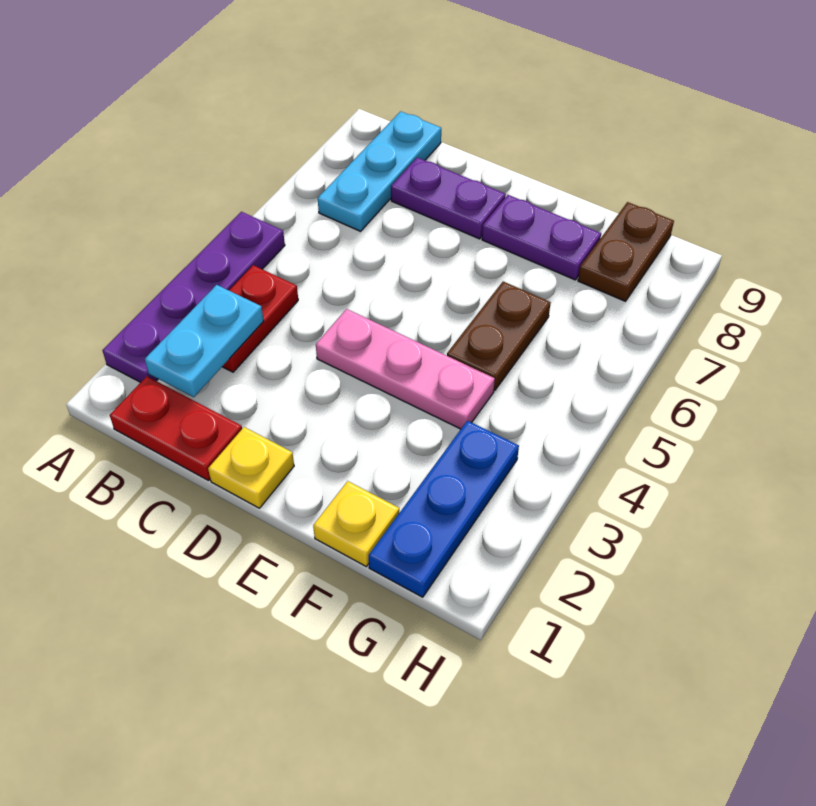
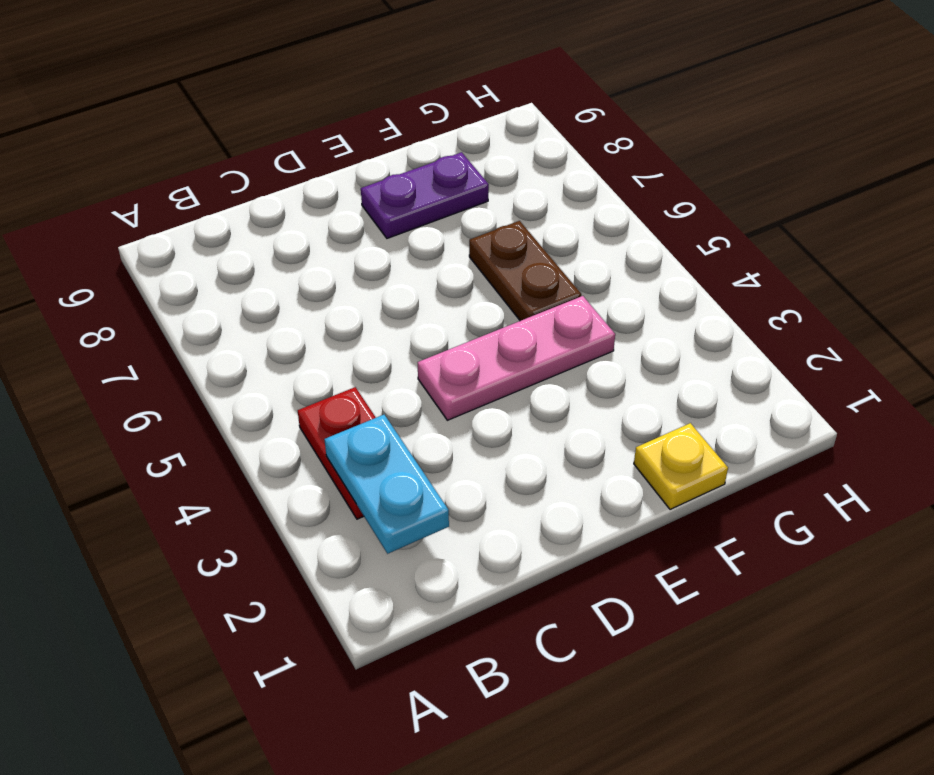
none -> purple 1x4 plate [103,212,285,382]
none -> red 1x2 plate [110,376,242,481]
none -> cyan 1x3 plate [318,111,441,231]

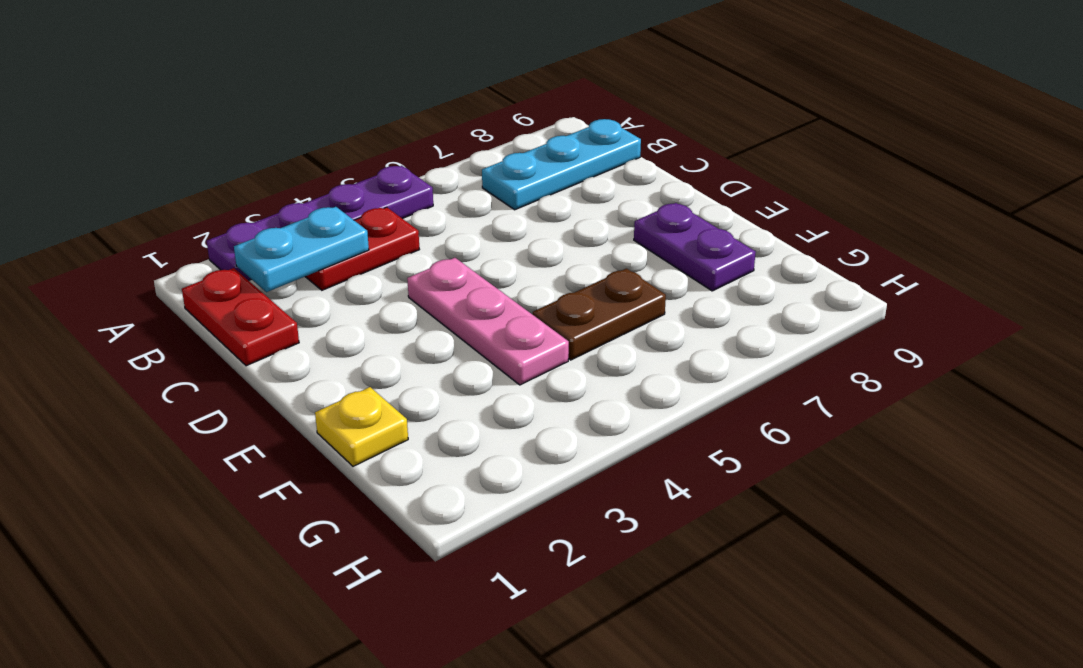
none -> purple 1x2 plate [391,157,506,239]
none -> yellow 1x1 plate [208,427,294,508]
none -> blue 1x3 plate [369,421,519,597]

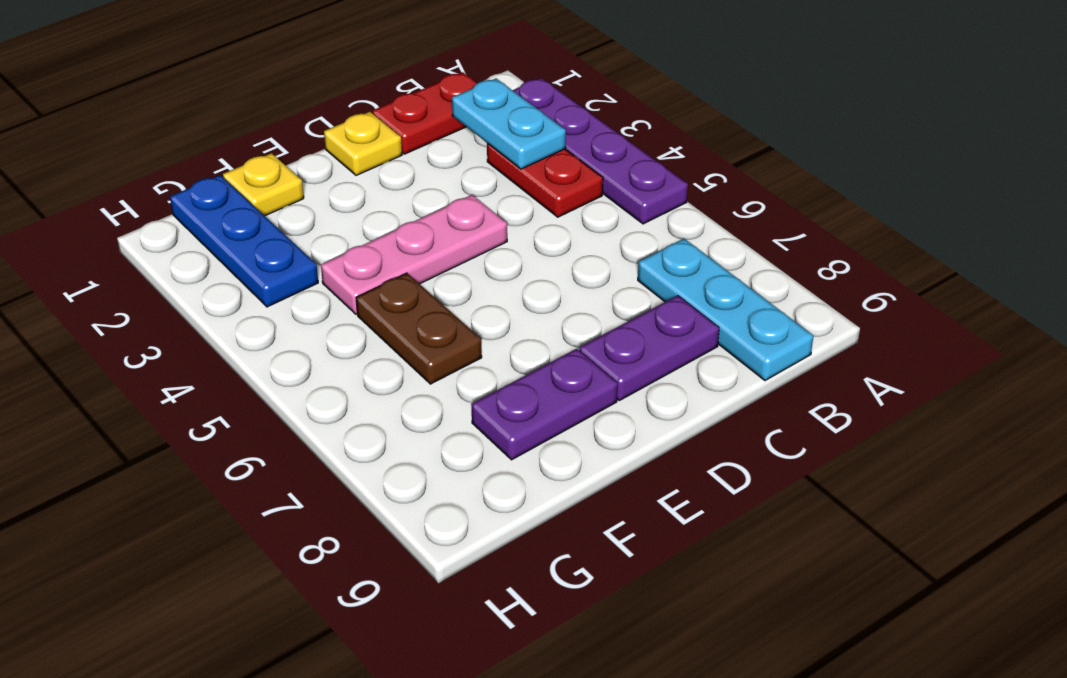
none -> brown 1x2 plate [578,202,674,301]

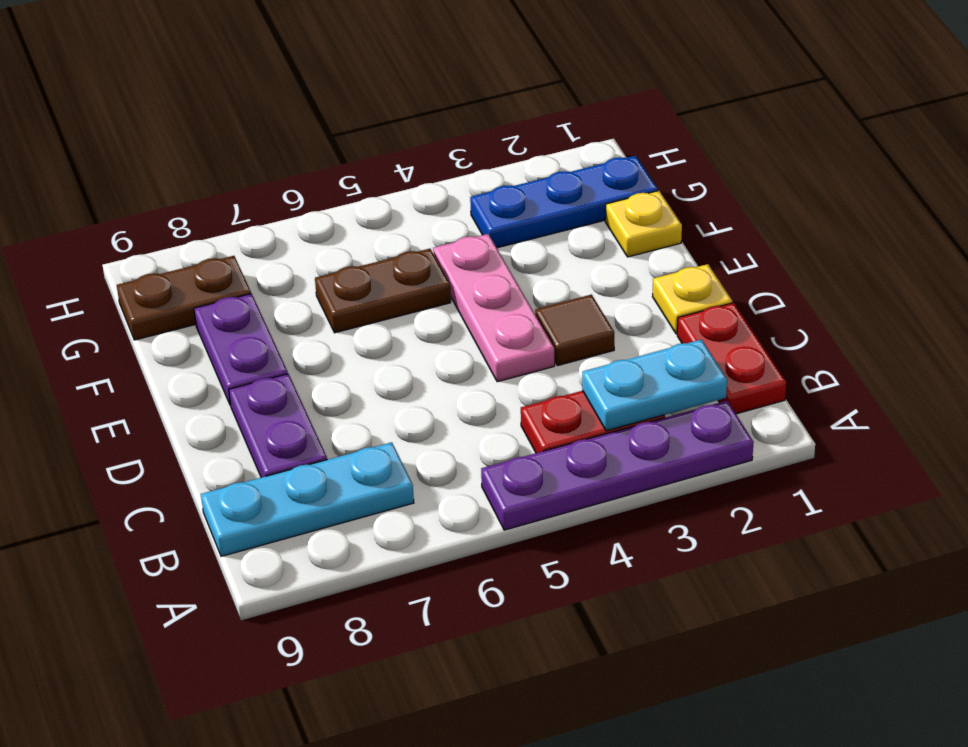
brown 1x1 tile [535,295,614,366] -> none

